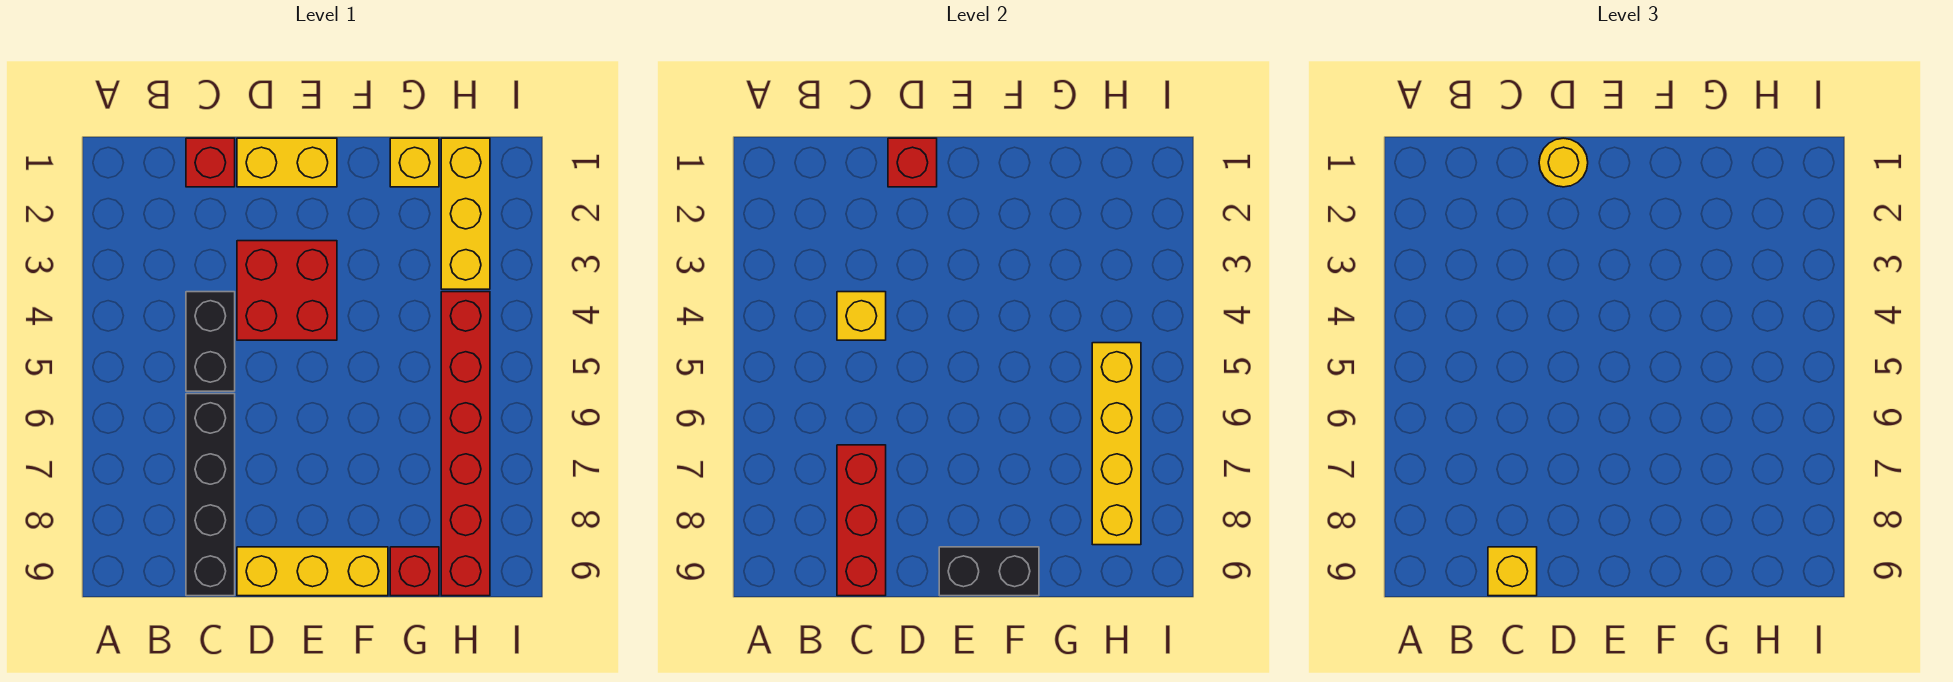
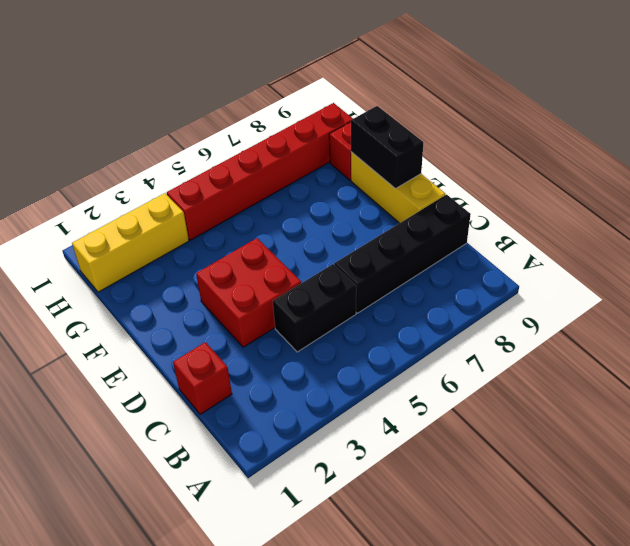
none -> yellow 1x2 brick [237,138,337,187]
none -> yellow 1x1 brick [390,138,439,187]
none -> yellow 1x1 brick [837,292,886,340]

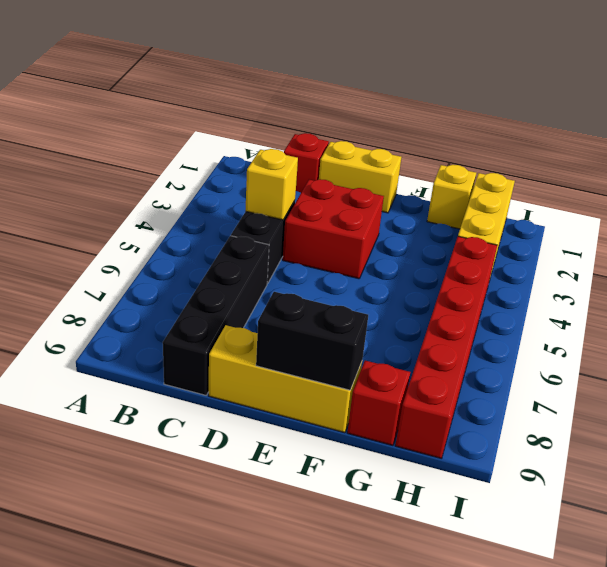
none -> red 1x3 brick [837,445,886,596]
none -> red 1x1 brick [888,138,937,187]
none -> yellow 1x4 brick [1092,343,1141,545]

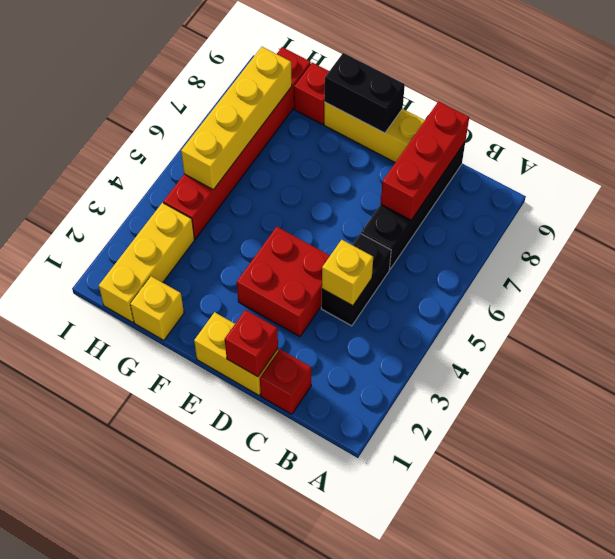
none -> yellow 1x1 brick [1488,547,1537,596]
none -> yellow 1x1 round brick [1539,138,1588,187]

